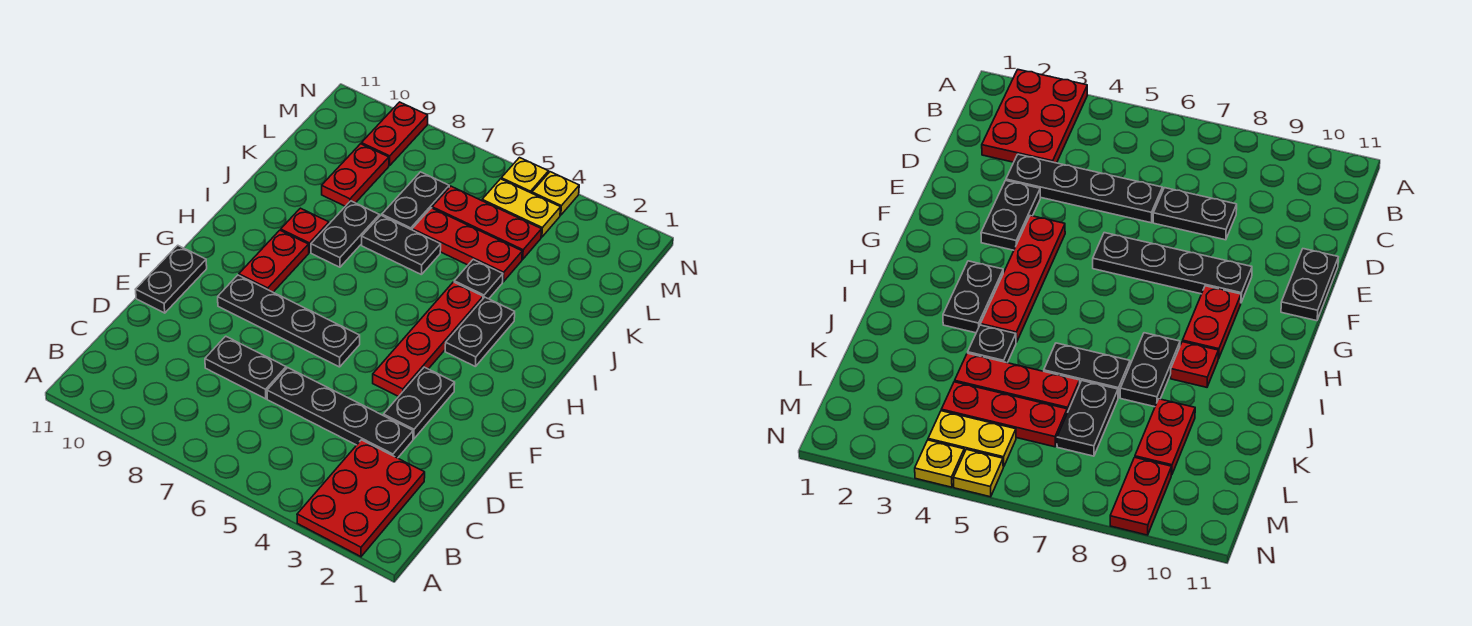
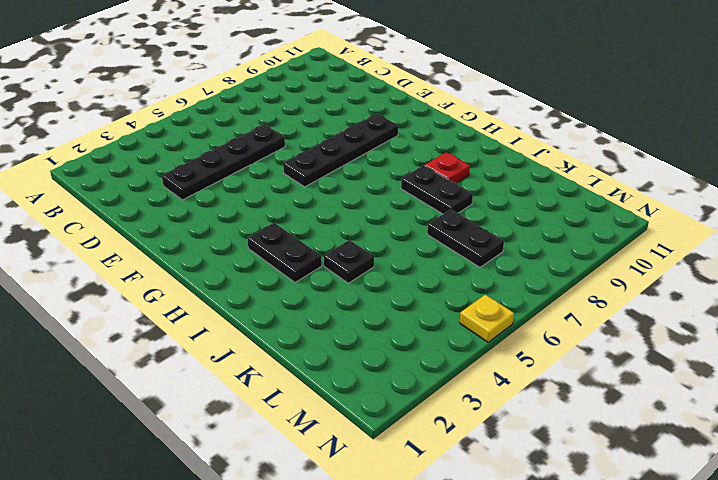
none -> red 2x3 plate [297,440,425,557]
none -> black 1x2 plate [205,336,286,399]
none -> black 1x2 plate [384,367,455,439]

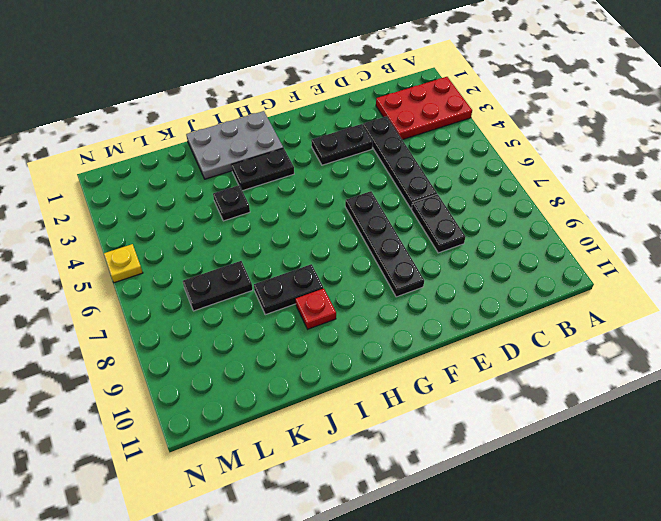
grey 2x3 plate [186,111,283,179] -> none
none -> black 1x2 plate [136,245,207,313]
none -> red 1x4 plate [373,282,483,397]
none -> red 1x2 plate [239,230,309,292]

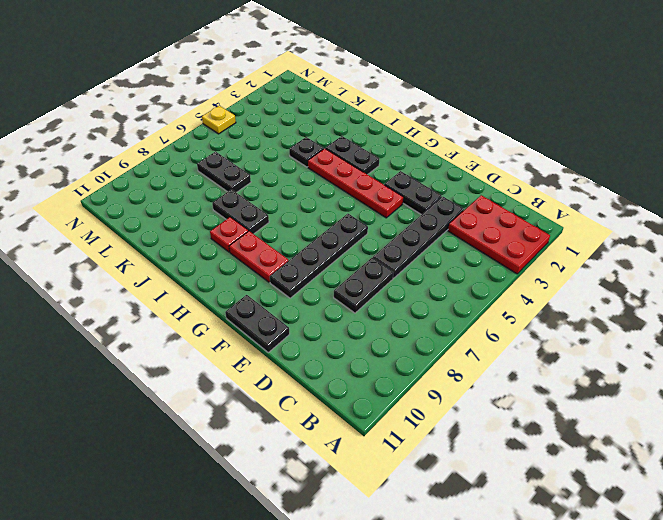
none -> black 1x2 plate [362,215,441,275]
none -> red 1x3 plate [412,208,522,282]
none -> red 1x2 plate [322,144,389,206]

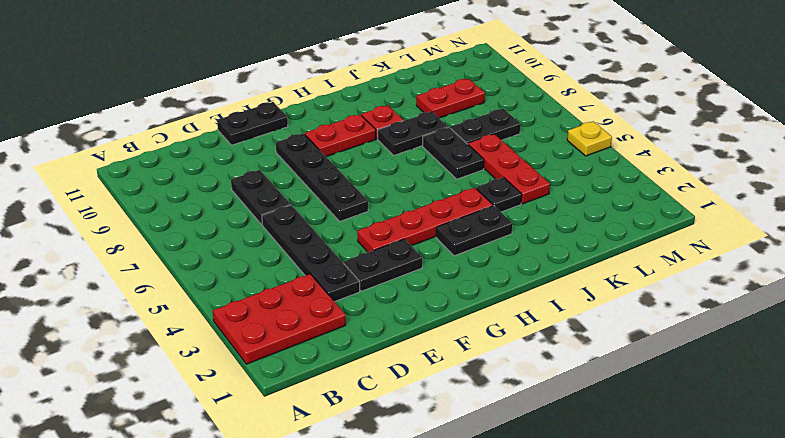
none -> red 1x3 plate [432,186,542,259]
none -> yellow 1x2 plate [482,179,561,237]
none -> red 1x2 plate [361,102,428,165]

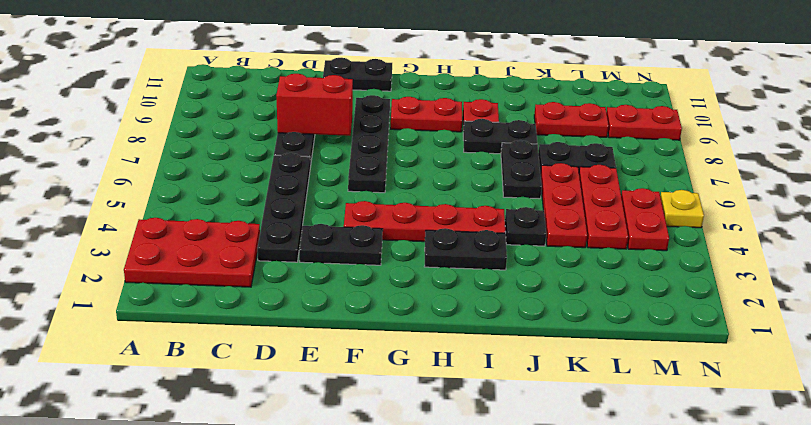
red 1x2 brick [276,74,353,136] -> none
red 1x2 plate [621,188,669,251] -> yellow 1x2 plate [482,179,561,237]
none -> yellow 1x1 plate [532,172,579,215]

